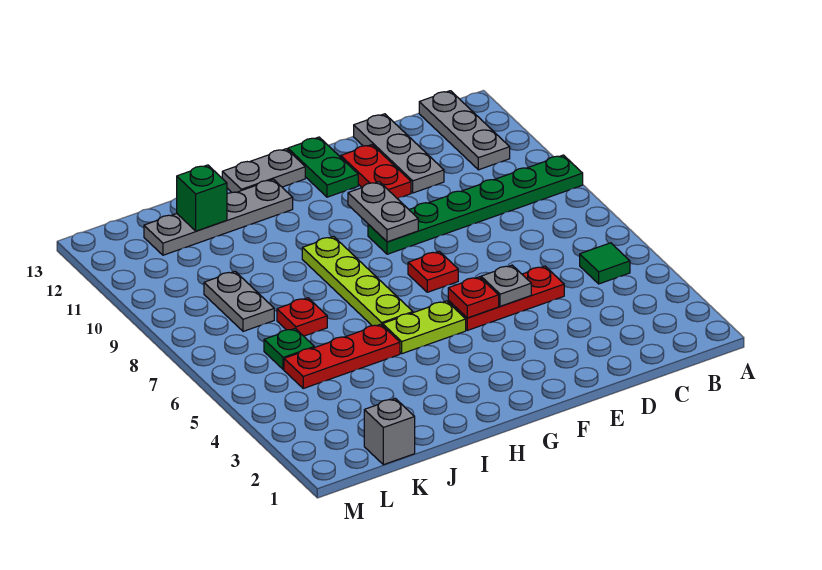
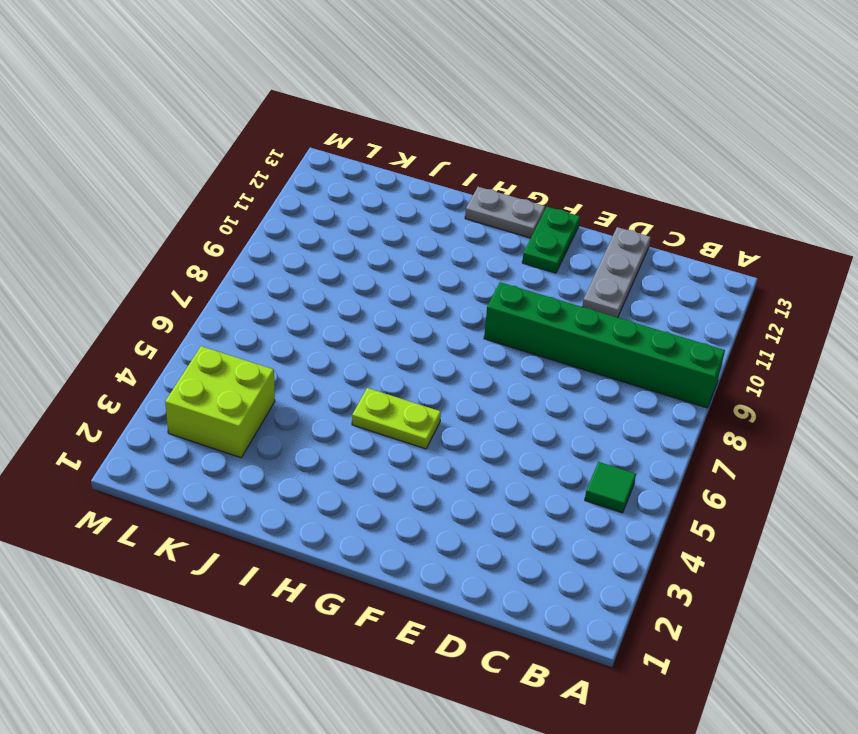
green 1x6 brick [484,282,725,408] -> green 1x6 plate [368,155,583,254]
lime 2x2 brick [165,346,275,458] -> none
none -> grey 1x3 plate [419,91,510,170]
none -> red 1x3 plate [448,266,564,330]
none -> red 1x2 plate [341,145,411,199]

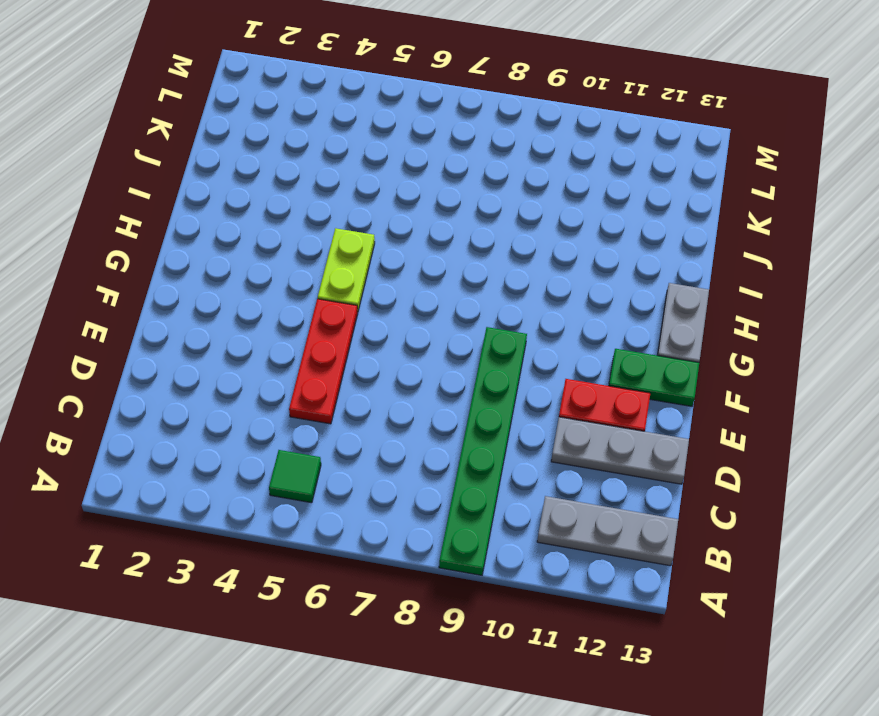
none -> red 1x1 plate [408,251,458,292]
none -> lime 1x4 plate [302,237,413,326]
none -> grey 1x4 plate [144,179,293,255]

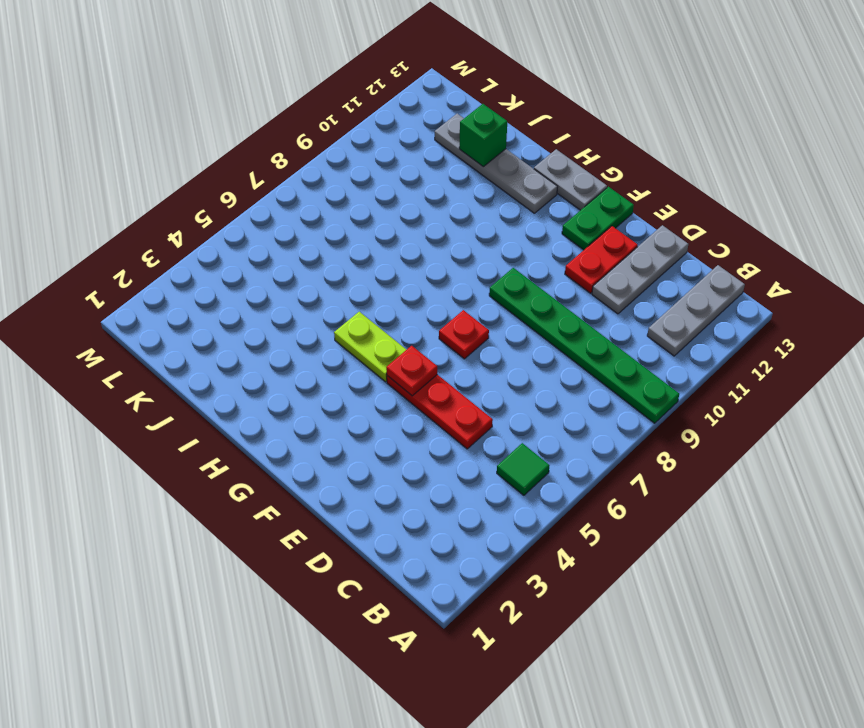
none -> lime 1x4 plate [302,237,413,326]
none -> red 1x3 plate [284,324,400,388]
none -> red 1x1 plate [277,298,327,336]

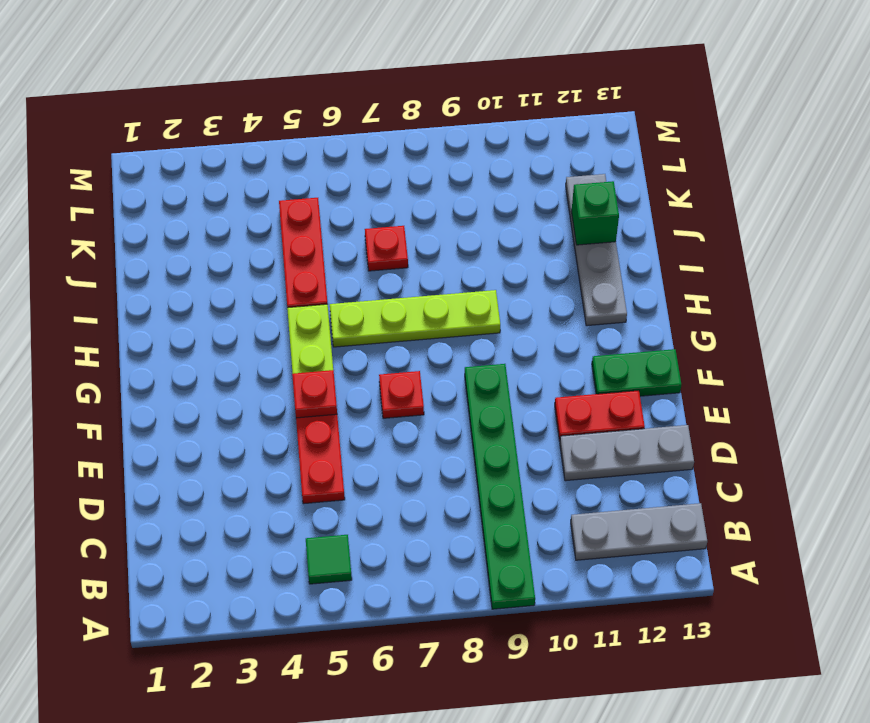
none -> grey 1x2 plate [222,149,305,192]
none -> grey 1x1 brick [364,399,415,465]
none -> green 1x1 plate [264,328,314,370]

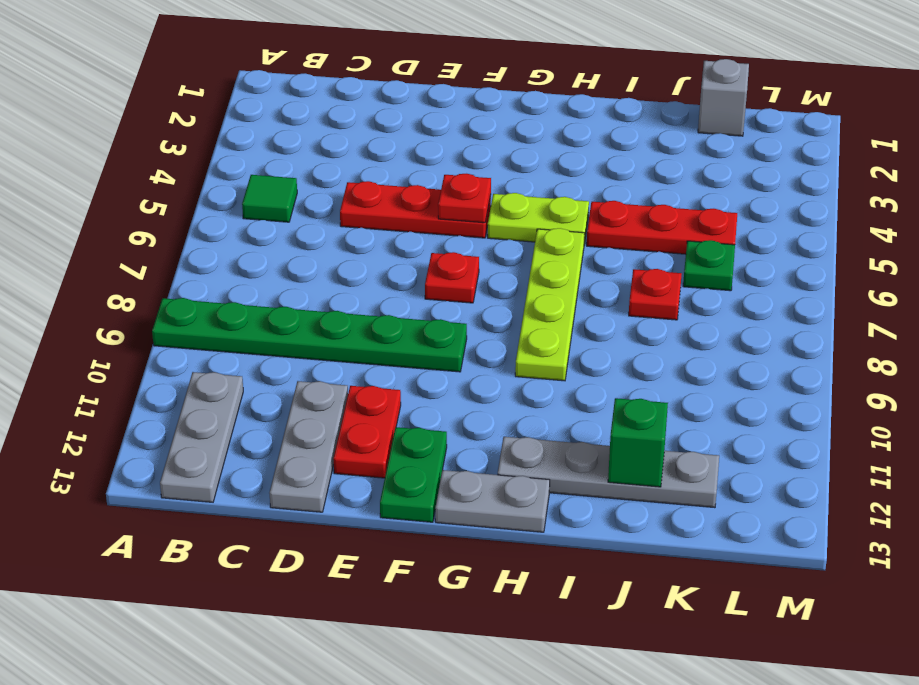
none -> grey 1x2 plate [204,271,274,331]
none -> grey 1x1 plate [481,265,531,306]
none -> grey 1x2 plate [348,182,418,242]

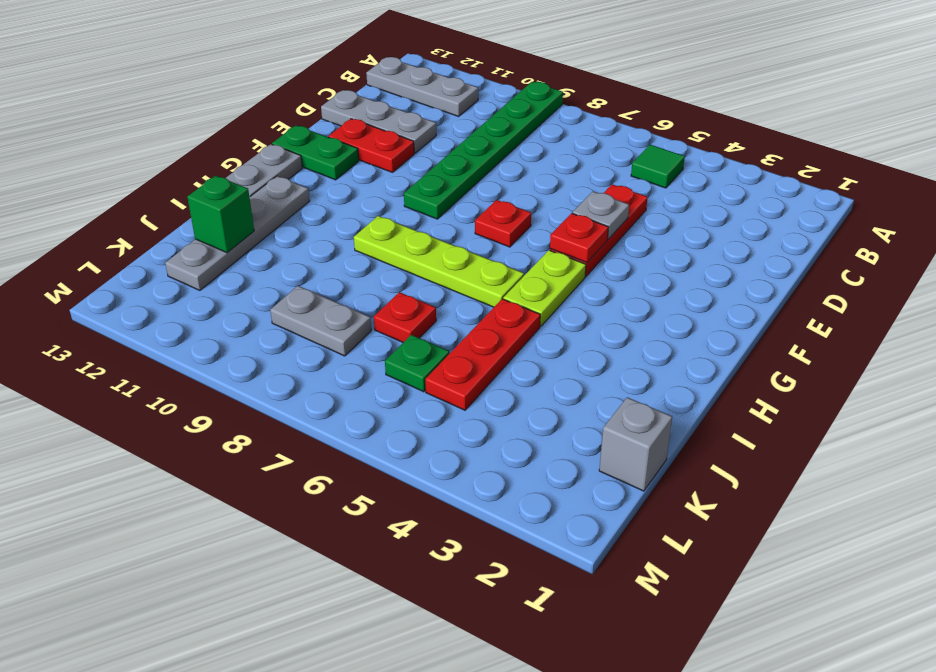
none -> grey 1x2 plate [348,182,418,242]

